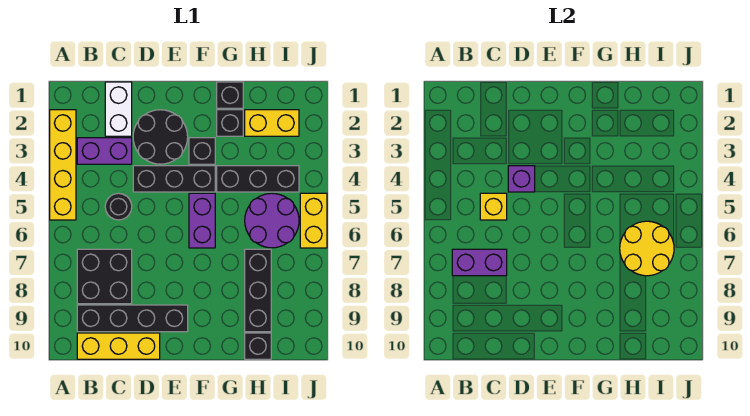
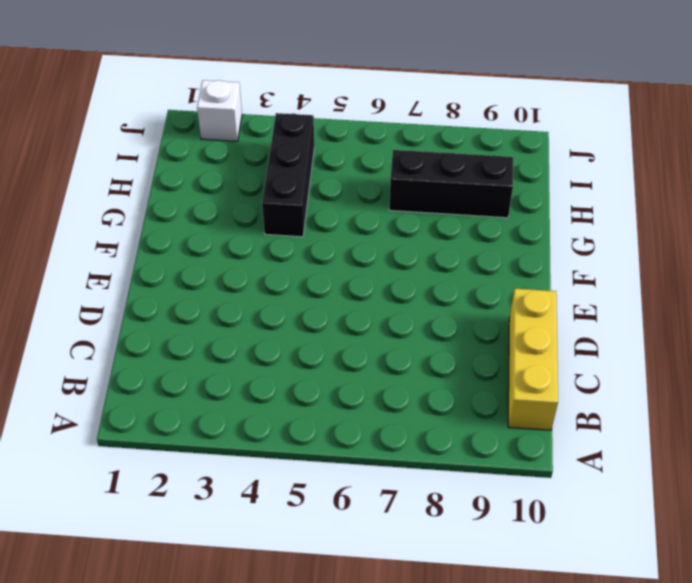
white 1x1 brick [197,80,242,141] -> none
none -> yellow 1x4 brick [50,110,76,220]
none -> purple 1x2 brick [77,138,132,164]
none -> black 2x2 brick [77,249,132,304]

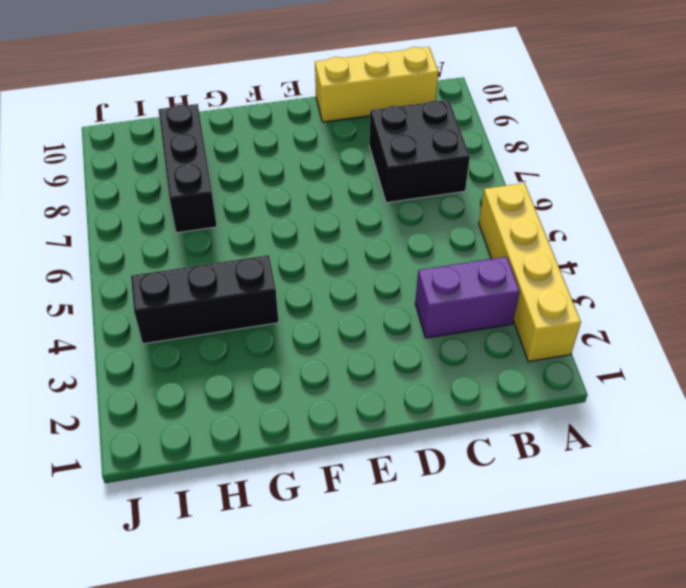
none -> black 1x4 brick [77,305,188,332]
none -> white 1x2 brick [105,82,132,136]
none -> black 1x1 round brick [105,193,132,220]

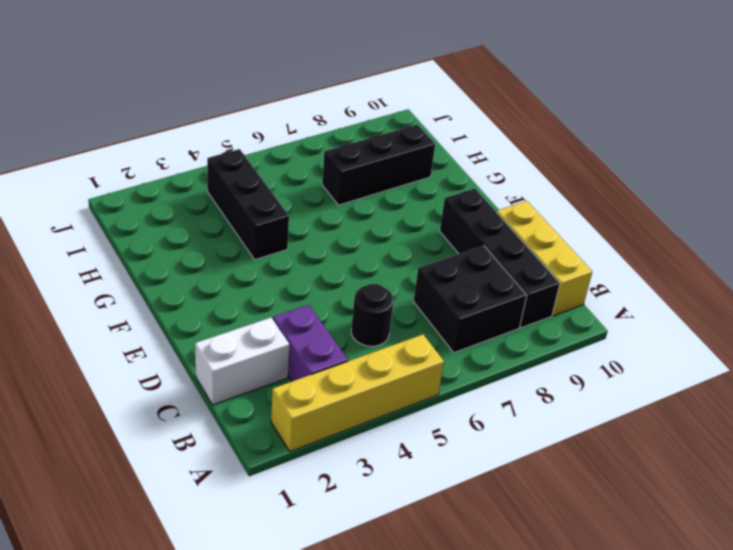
none -> black 2x2 round brick [133,110,188,164]
none -> black 1x3 brick [133,166,215,192]
none -> black 1x1 brick [189,138,215,164]

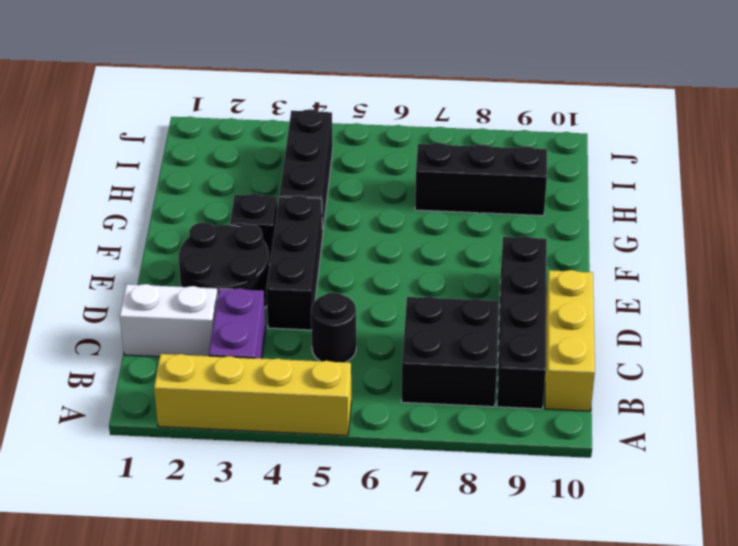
none -> purple 1x2 brick [189,193,215,248]
none -> black 1x1 brick [217,82,243,108]
none -> black 1x1 brick [217,110,243,136]

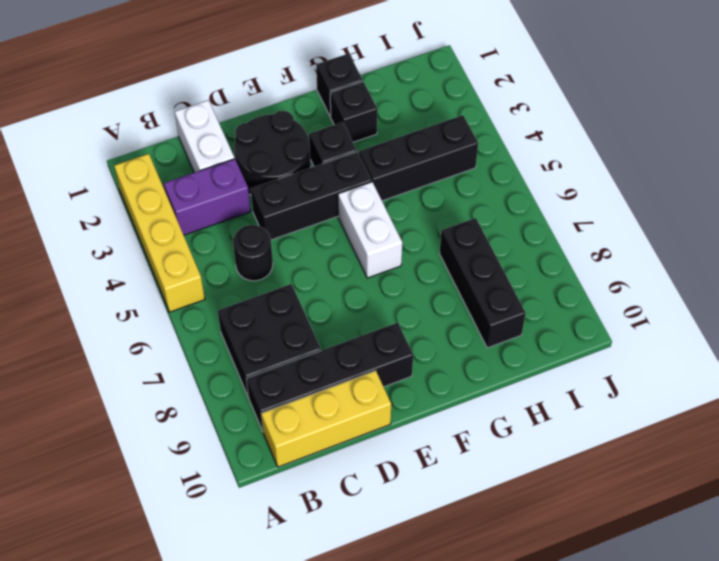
white 1x2 brick [338,182,402,278] -> purple 1x2 brick [189,193,215,248]
none -> yellow 1x2 brick [245,110,299,136]
none -> purple 2x2 round brick [245,193,299,248]
none -> black 1x1 brick [245,333,271,359]

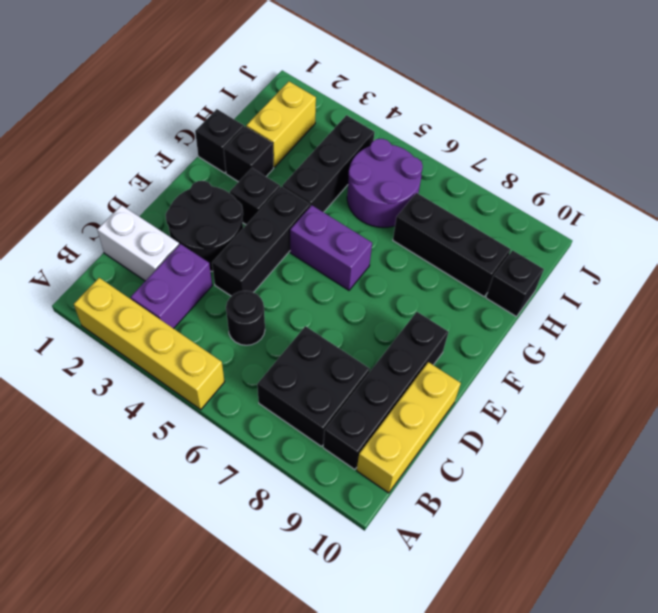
none -> yellow 1x2 brick [300,193,327,248]
none -> purple 1x2 brick [452,249,507,276]
none -> yellow 1x1 brick [480,193,507,220]

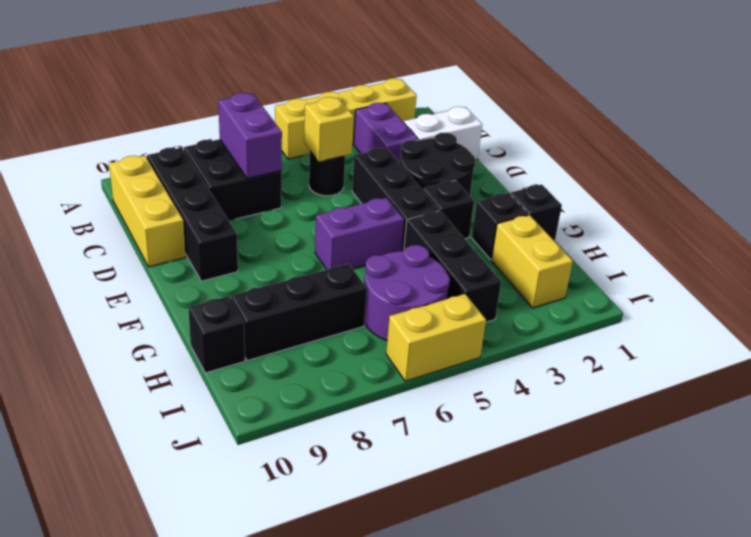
none -> purple 1x1 brick [508,166,535,192]
none -> yellow 2x2 round brick [620,221,674,276]

